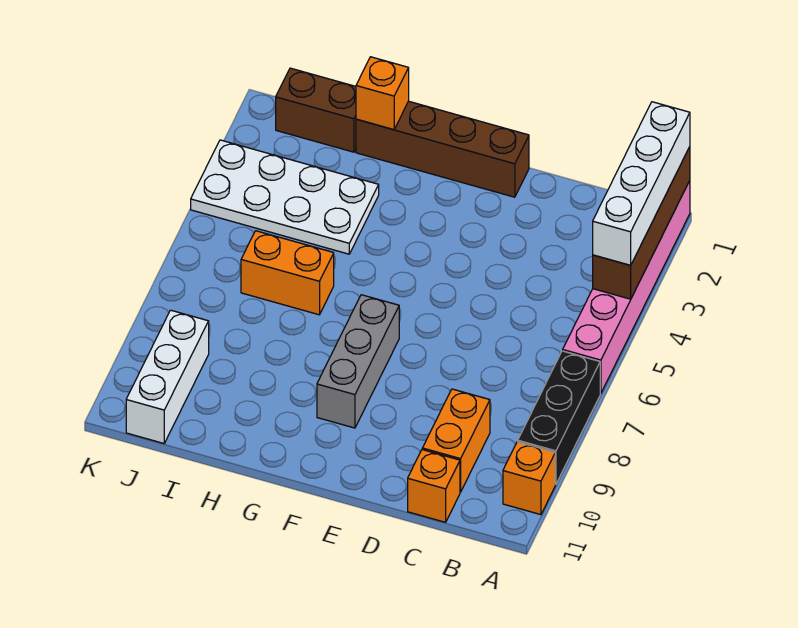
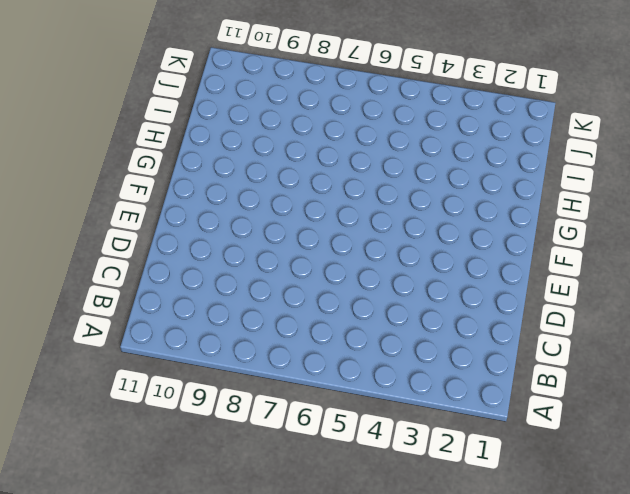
none -> pink 1x6 brick [563,181,690,394]
none -> black 1x3 brick [518,351,600,484]
none -> orange 1x1 brick [503,442,555,515]

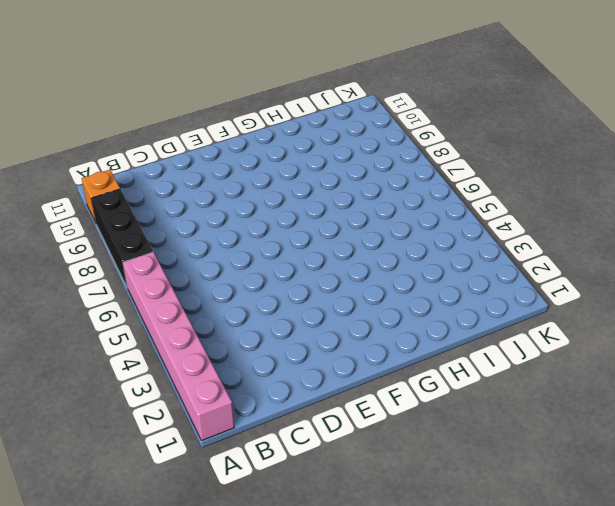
none -> orange 1x2 brick [422,389,490,492]
none -> orange 1x1 brick [408,450,460,522]
none -> brown 1x4 brick [356,101,529,197]

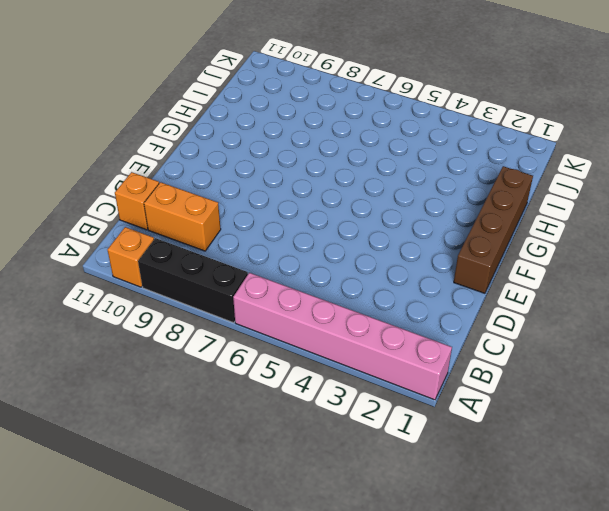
none -> grey 1x3 brick [317,295,399,428]
none -> white 2x4 plate [191,140,379,254]
none -> orange 1x2 brick [241,231,334,315]

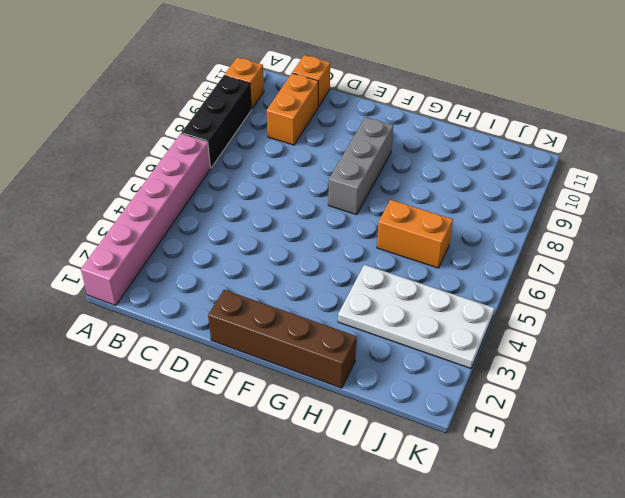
none -> brown 1x2 brick [276,68,356,152]
none -> white 1x3 brick [126,310,209,443]
none -> brown 1x4 brick [593,147,690,299]

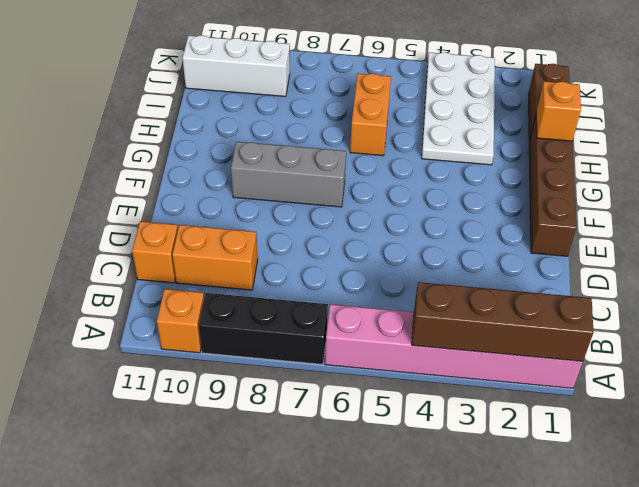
none -> white 1x4 brick [593,102,690,265]

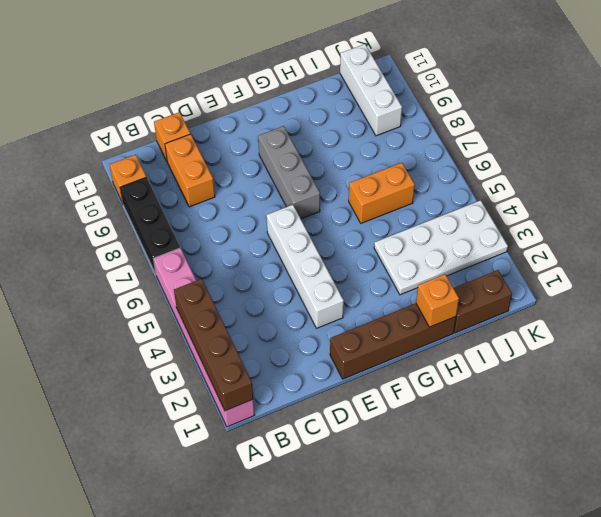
white 1x4 brick [267,205,344,328] -> white 1x4 brick moved to [593,102,690,265]

